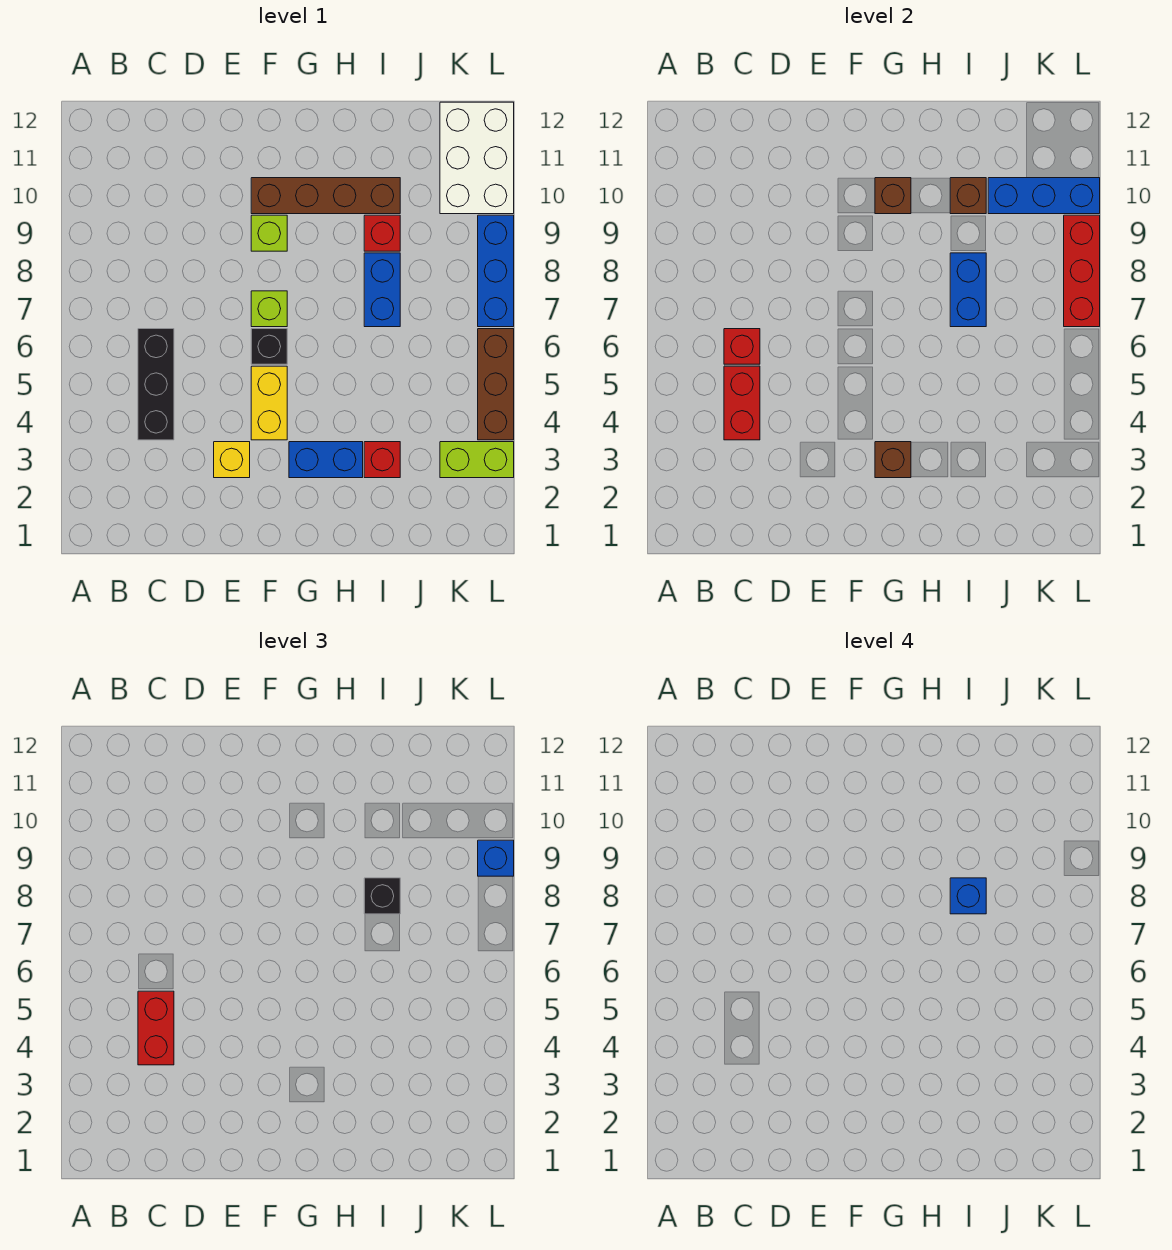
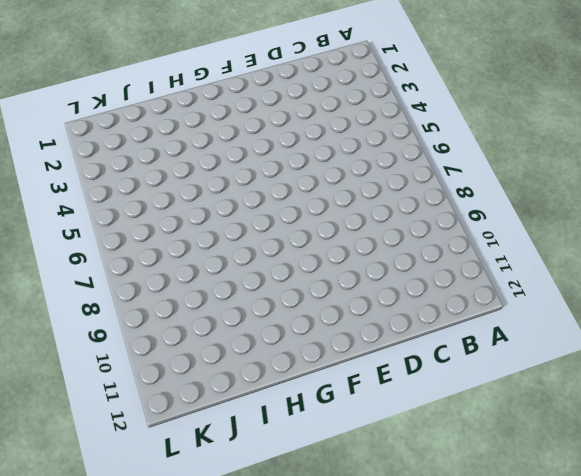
none -> black 1x3 brick [138,329,174,440]
none -> yellow 1x1 brick [214,442,250,478]
none -> yellow 1x2 brick [251,366,287,440]

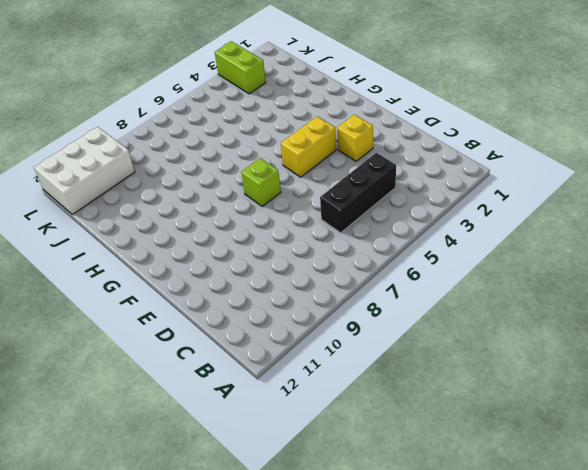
none -> black 1x1 brick [251,329,287,364]
none -> lime 1x1 brick [251,215,287,251]
none -> brown 1x4 brick [251,178,400,214]

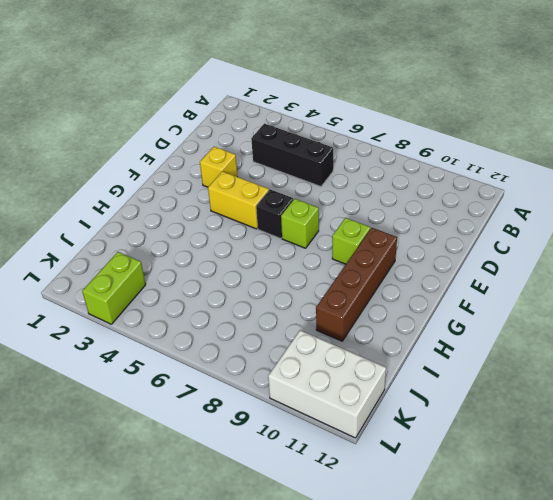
none -> blue 1x2 brick [289,442,363,478]
none -> red 1x1 brick [364,442,400,478]
none -> blue 1x2 brick [364,253,400,327]

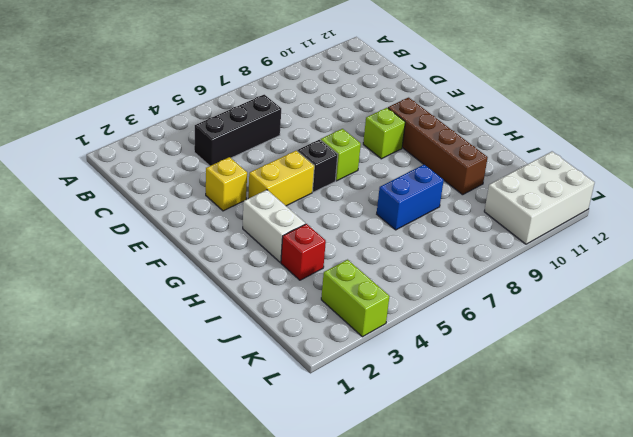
white 1x2 brick [243,190,305,262] -> blue 1x2 brick [289,442,363,478]
none -> red 1x1 brick [364,215,400,251]
none -> brown 1x3 brick [478,329,514,440]
none -> blue 1x3 brick [478,215,514,327]

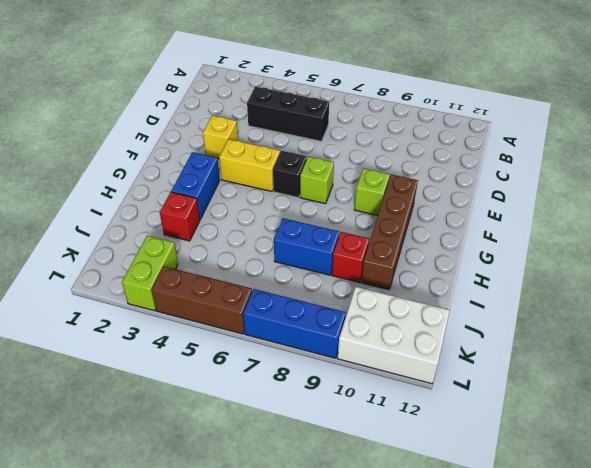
none -> red 1x2 brick [724,366,760,440]
none -> red 1x1 brick [724,329,760,364]
none -> brown 1x1 brick [875,442,911,478]

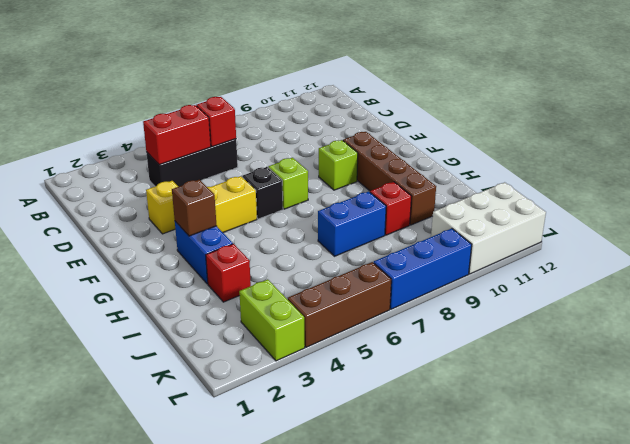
none -> brown 1x1 brick [875,178,911,214]
none -> blue 1x2 brick [950,253,986,327]
none -> brown 1x1 brick [950,178,986,214]

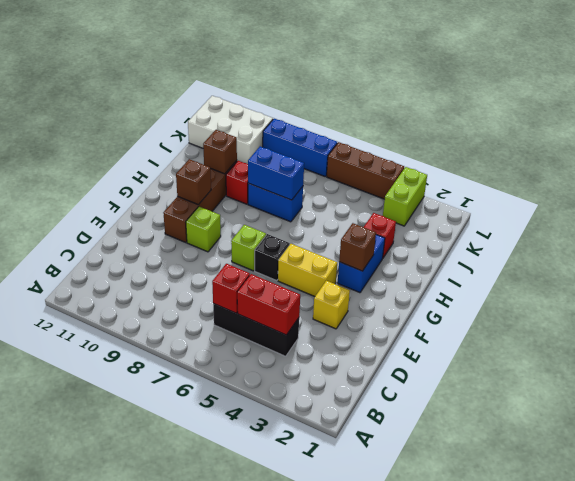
none -> blue 1x3 brick [988,178,1100,214]
none -> red 1x3 brick [1064,215,1100,327]
none -> red 1x2 brick [138,991,174,1065]

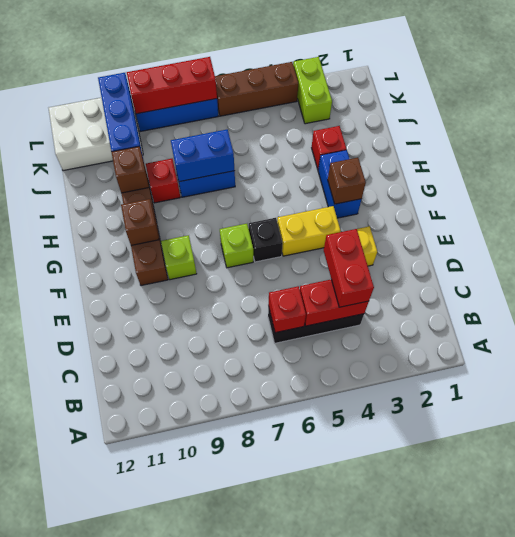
red 1x2 brick [324,229,374,307] -> red 1x2 brick turned to [138,991,174,1065]
none -> black 1x1 brick [364,878,400,914]
none -> blue 1x1 brick [478,840,514,876]
none -> blue 1x1 brick [950,878,986,914]

